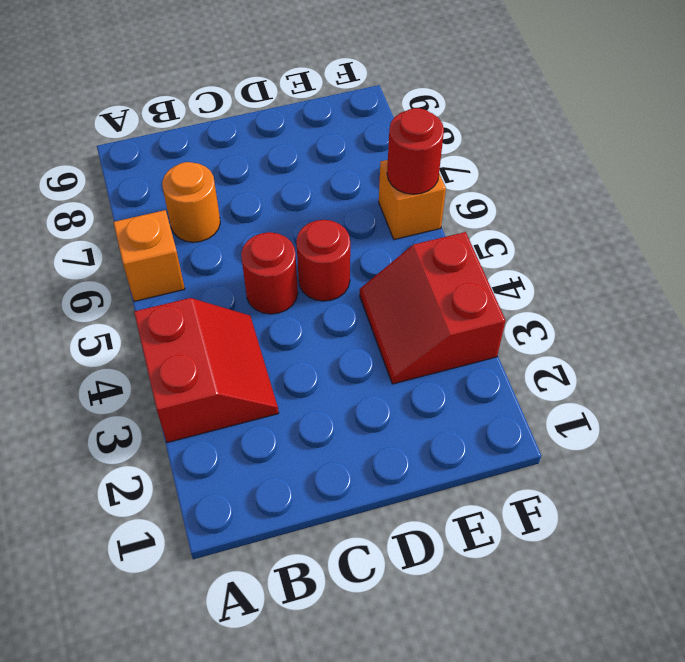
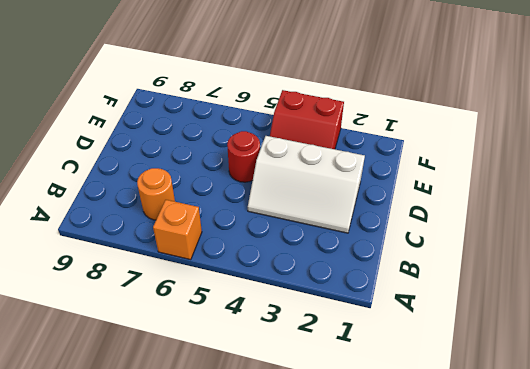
white 2x3 slope [248,136,365,233] -> none
none -> red 2x2 slope [134,298,279,443]
none -> red 1x1 round brick [241,232,298,314]

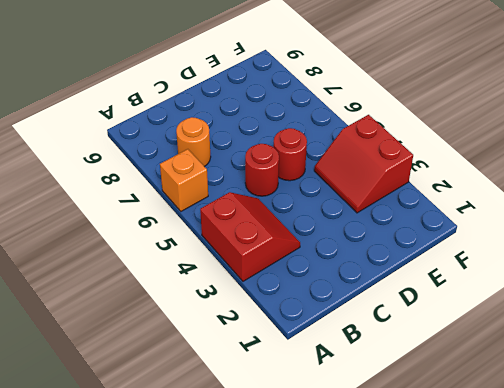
none -> orange 1x1 brick [379,160,446,240]
none -> red 1x1 round brick [387,108,444,194]

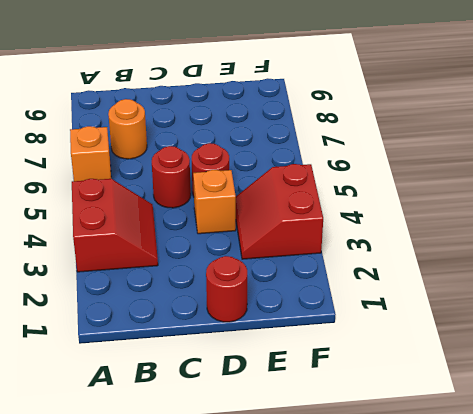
red 1x1 round brick [206,256,247,322] -> red 1x1 round brick moved to [387,108,444,194]
orange 1x1 brick [193,170,236,234] -> orange 1x1 brick moved to [379,160,446,240]

